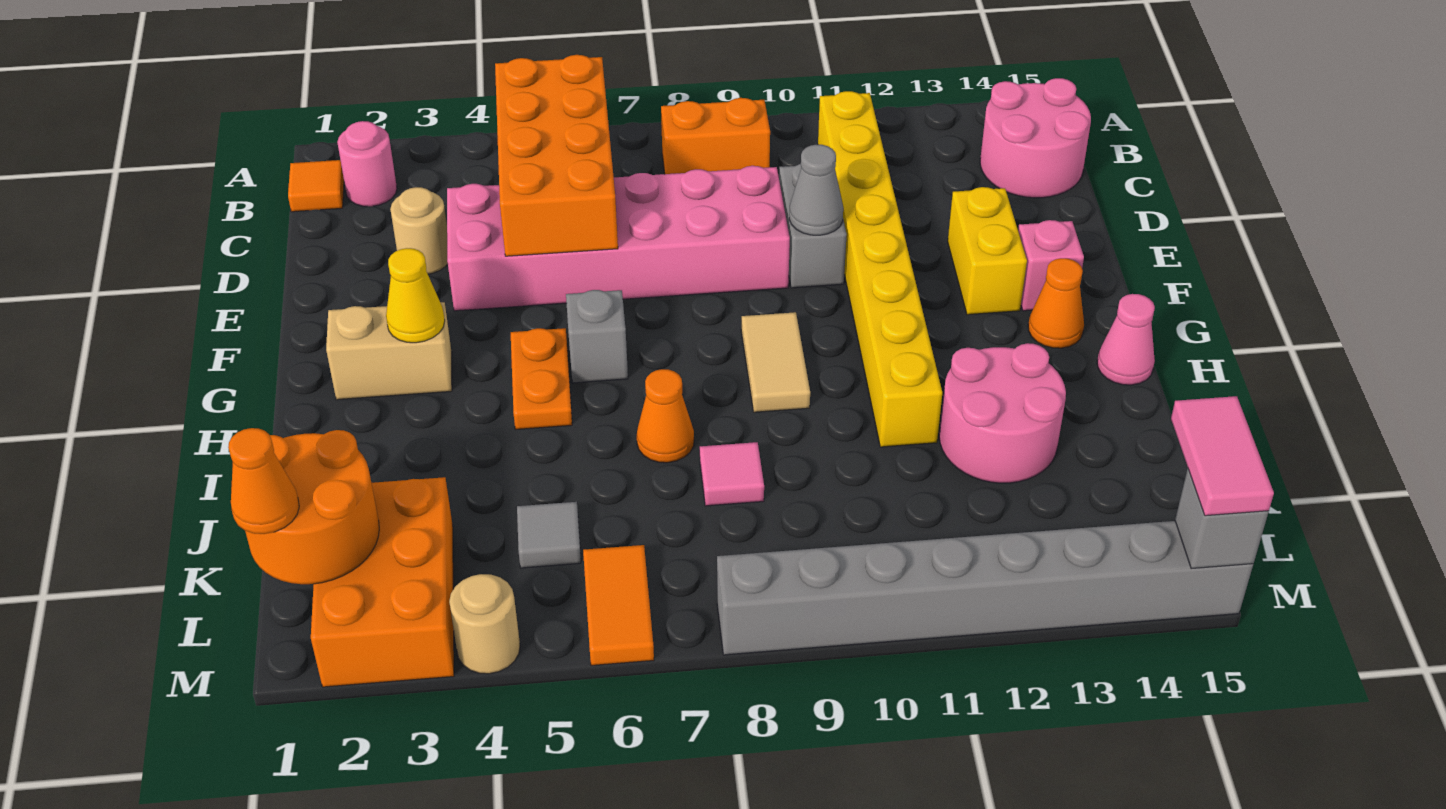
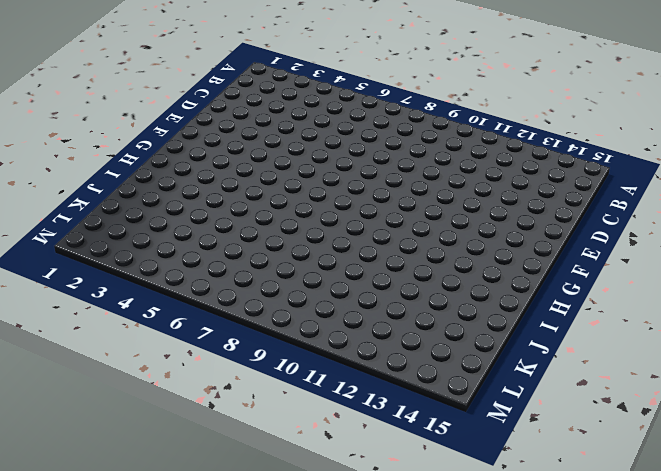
none -> orange 1x1 tile [288,160,344,212]
none -> pink 1x1 round brick [337,121,397,206]
none -> orange 1x2 brick [661,98,770,174]
none -> yellow 1x8 brick [818,91,942,447]

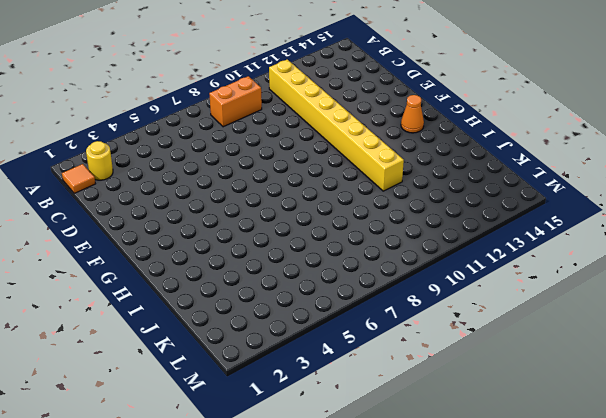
yellow 1x1 round brick [86,141,113,180] -> pink 1x1 round brick [337,121,397,206]
none -> pink 2x2 round brick [980,78,1091,198]
none -> tan 1x1 round brick [390,187,448,274]
none -> pink 2x6 brick [447,166,790,311]
none -> grey 1x2 brick [779,164,847,288]

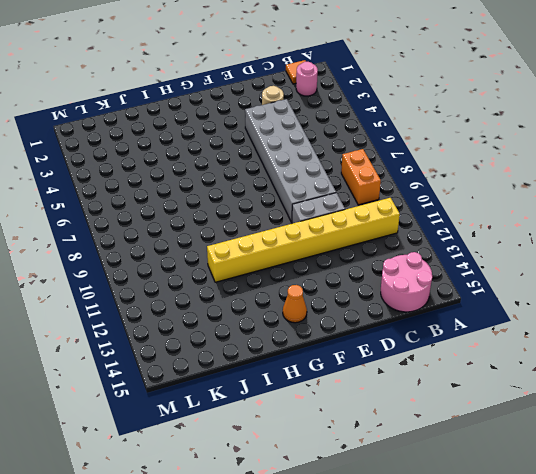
grey 2x6 brick [245,99,336,222] -> pink 2x6 brick [447,166,790,311]
none -> yellow 1x2 brick [948,187,1027,315]
none -> pink 1x1 brick [1018,220,1084,311]
none -> tan 1x2 brick [326,302,452,400]
none -> orange 1x2 plate [511,328,572,429]

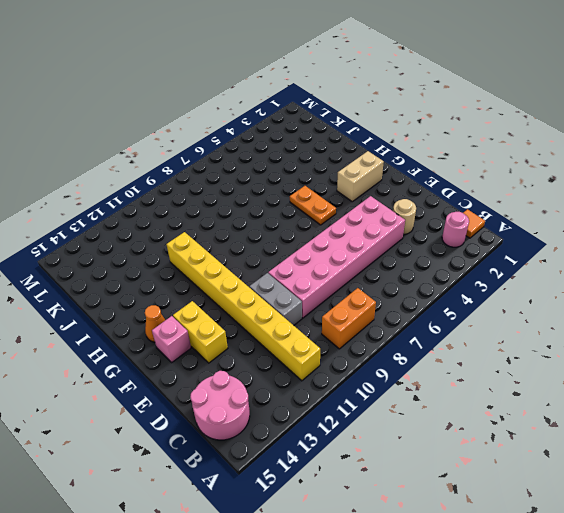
none -> grey 1x1 brick [566,290,628,383]
none -> tan 1x2 tile [741,312,810,412]
none -> pink 1x1 cone [1097,294,1155,385]
none -> orange 1x1 cone [637,369,694,463]

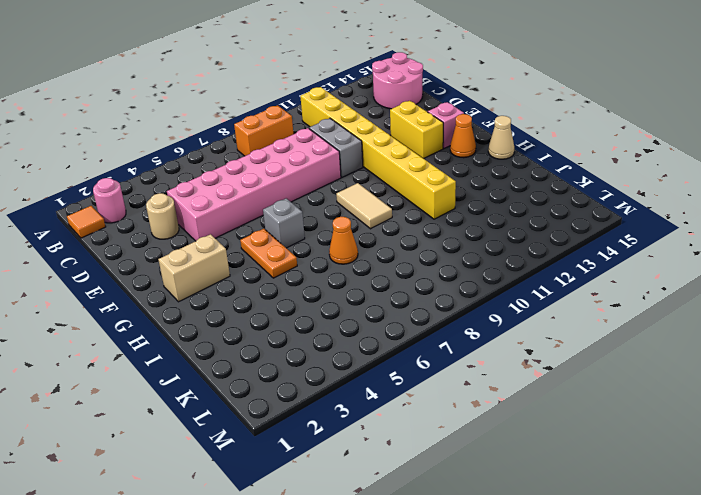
tan 1x1 cone [488,116,514,159] -> pink 1x1 cone [1097,294,1155,385]
none -> pink 2x2 round brick [939,343,1066,483]
none -> pink 1x1 tile [700,442,764,506]
none -> orange 2x3 brick [311,477,454,687]
none -> grey 1x1 tile [517,502,581,568]

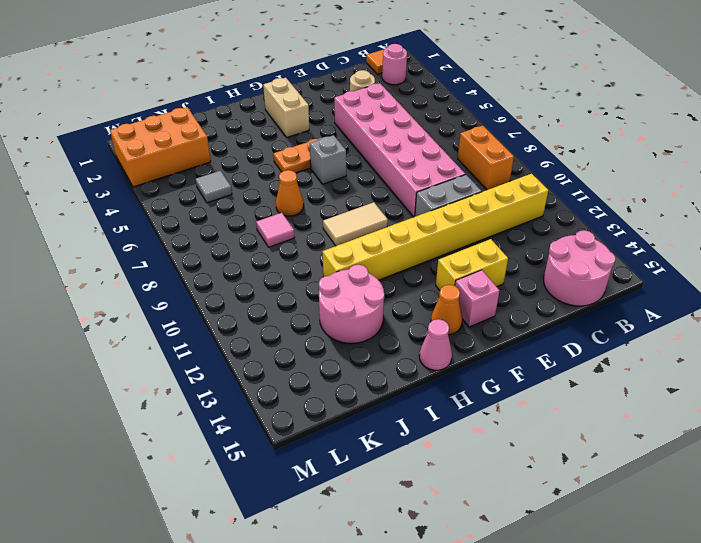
none -> orange 1x2 tile [583,545,654,666]
none -> tan 1x1 round brick [449,574,520,674]
none -> grey 1x8 brick [717,521,1253,655]
none -> orange 2x4 brick [495,55,618,256]

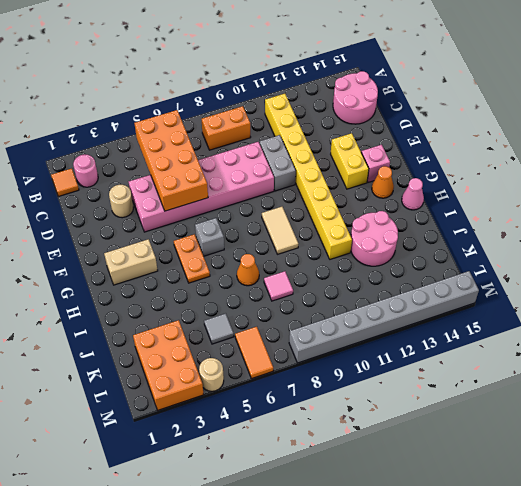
none -> grey 1x1 cone [789,145,843,235]
none -> yellow 1x1 cone [386,248,445,343]
none -> orange 2x2 round brick [245,430,379,584]
none -> grey 1x1 brick [1175,469,1269,569]

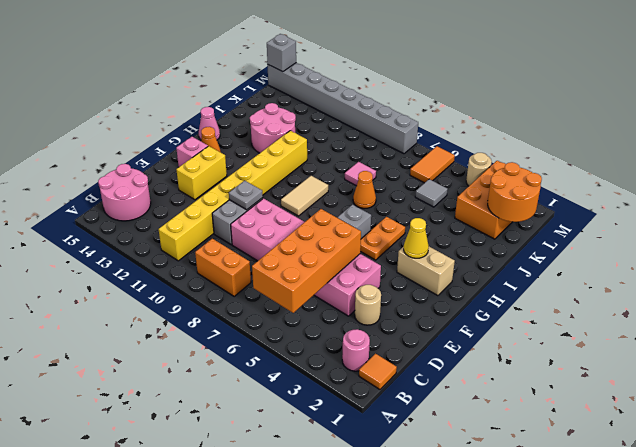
grey 1x1 plate [229,181,263,210] -> grey 1x1 cone [789,145,843,235]
none -> orange 1x1 cone [228,428,299,534]
none -> pink 1x2 tile [1171,396,1274,516]

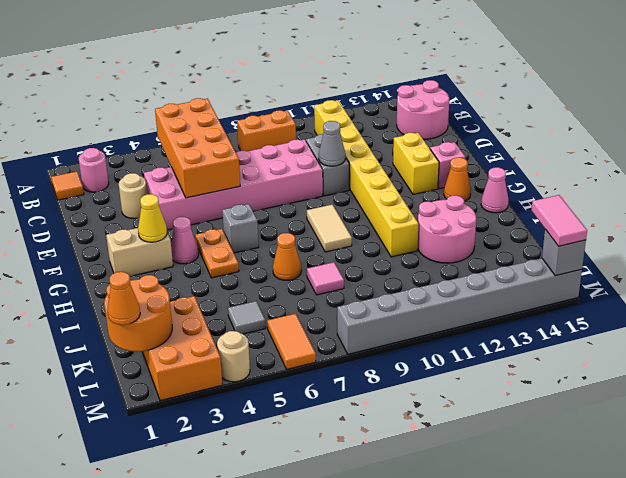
pink 1x1 cone [171,217,199,264] -> none

